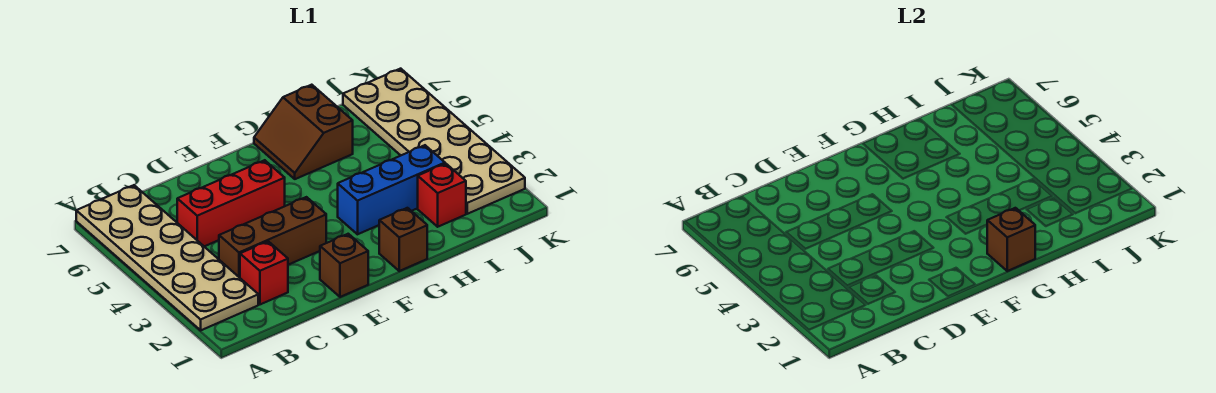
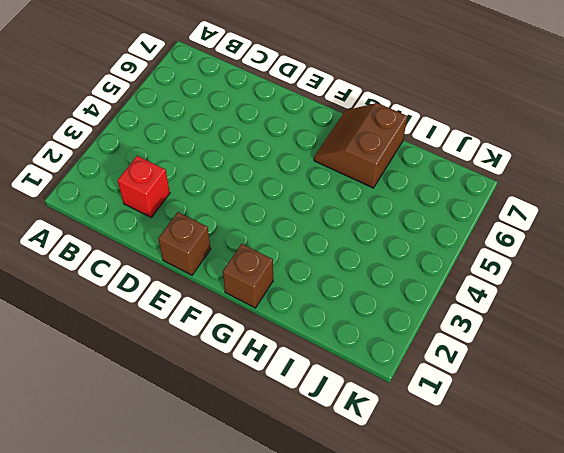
none -> tan 2x6 plate [76,185,258,330]
none -> brown 1x3 brick [219,197,326,278]

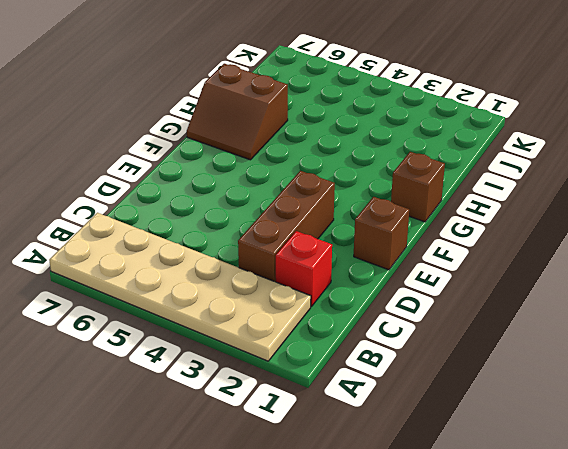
none -> red 1x3 brick [177,160,285,246]
none -> blue 1x3 brick [338,145,445,234]

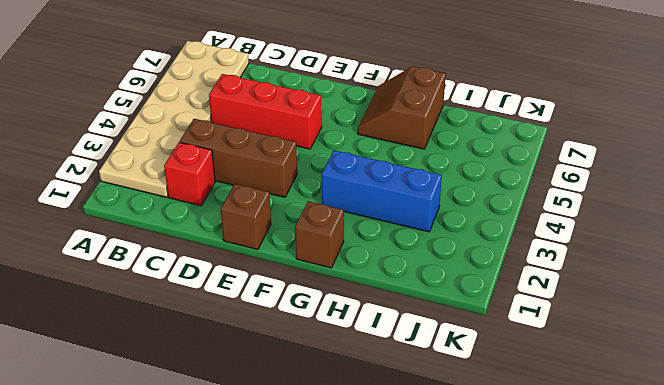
none -> red 1x1 brick [418,164,466,227]
none -> tan 2x6 plate [343,69,525,214]

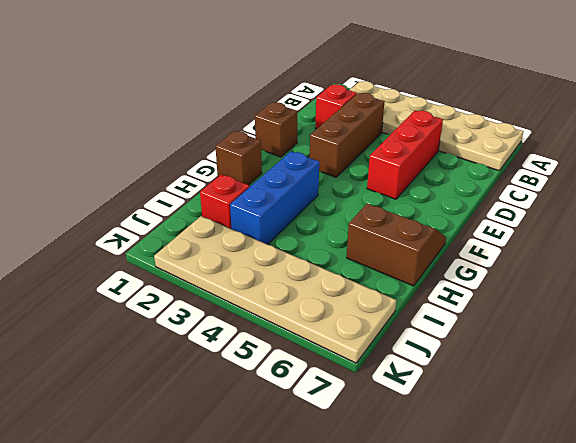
none -> brown 1x1 brick [987,208,1035,271]

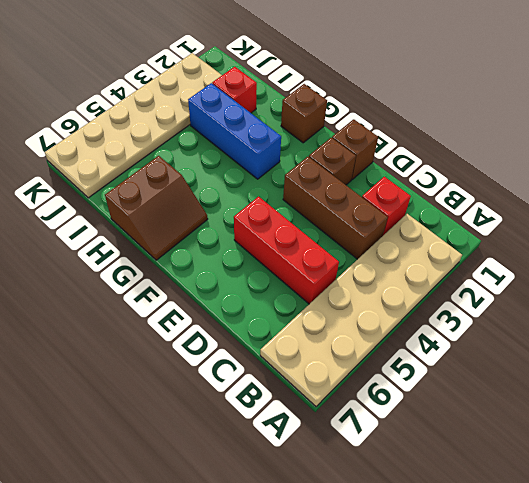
brown 1x1 brick [309,138,356,185] -> brown 1x1 brick moved to [987,208,1035,271]

